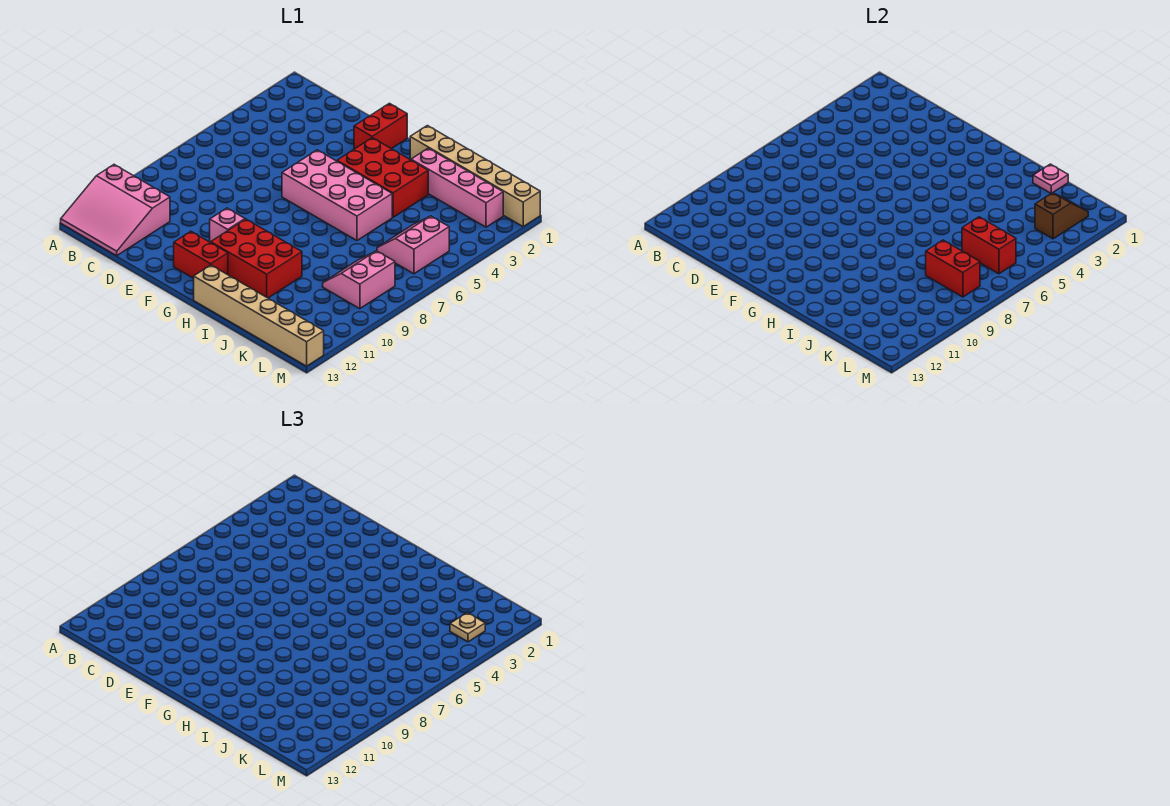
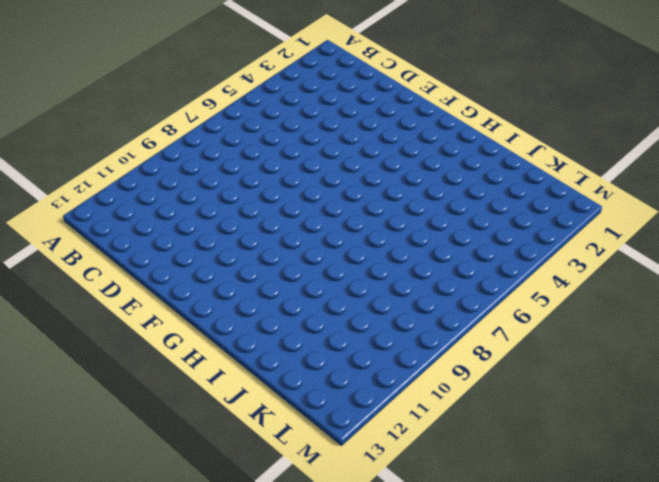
none -> pink 3x3 slope [61,165,170,256]
none -> red 1x2 brick [354,103,407,149]
none -> pink 2x4 brick [282,150,392,240]

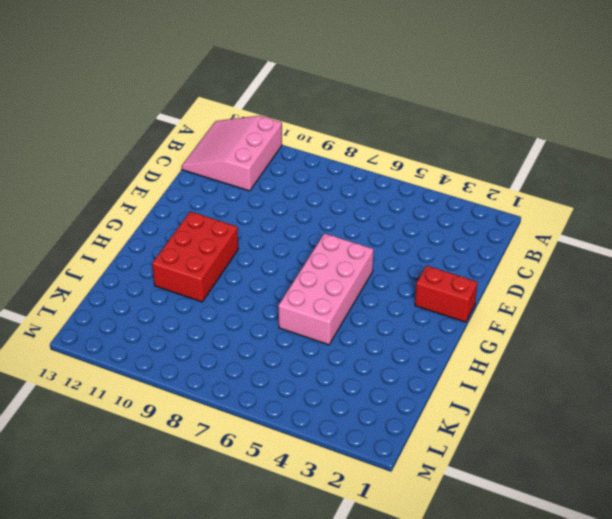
none -> pink 1x1 brick [210,208,245,243]
none -> red 1x2 brick [174,231,228,278]
none -> red 2x3 brick [337,138,428,217]

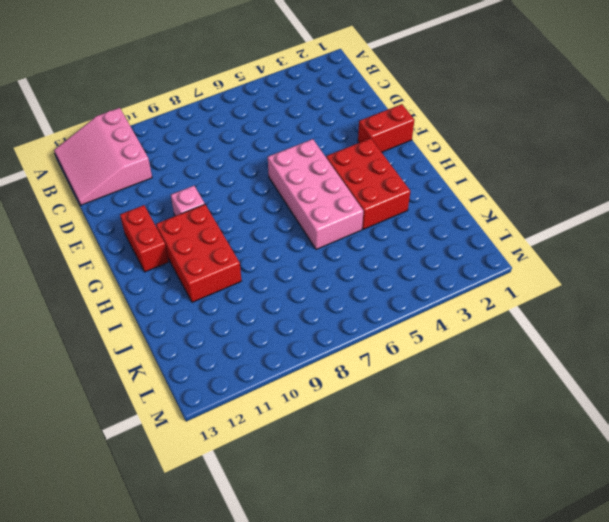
none -> tan 1x6 brick [410,126,540,227]
none -> tan 1x6 brick [194,265,324,366]
none -> pink 1x4 brick [411,148,503,227]

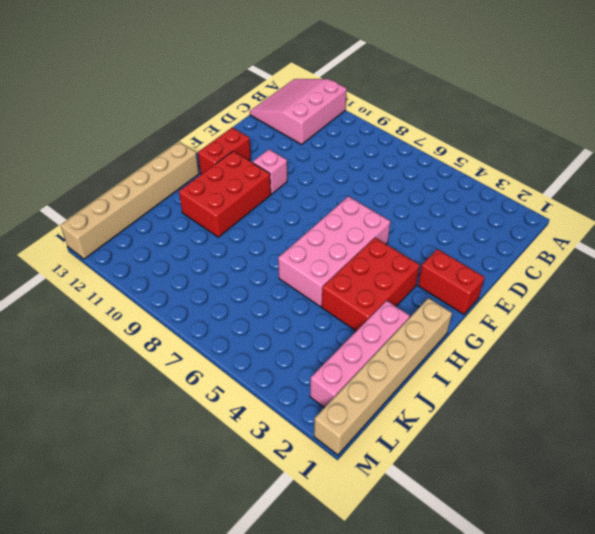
none -> pink 2x2 slope [377,216,449,274]
none -> pink 2x2 slope [323,251,395,309]
none -> pink 1x1 plate [1033,164,1068,193]

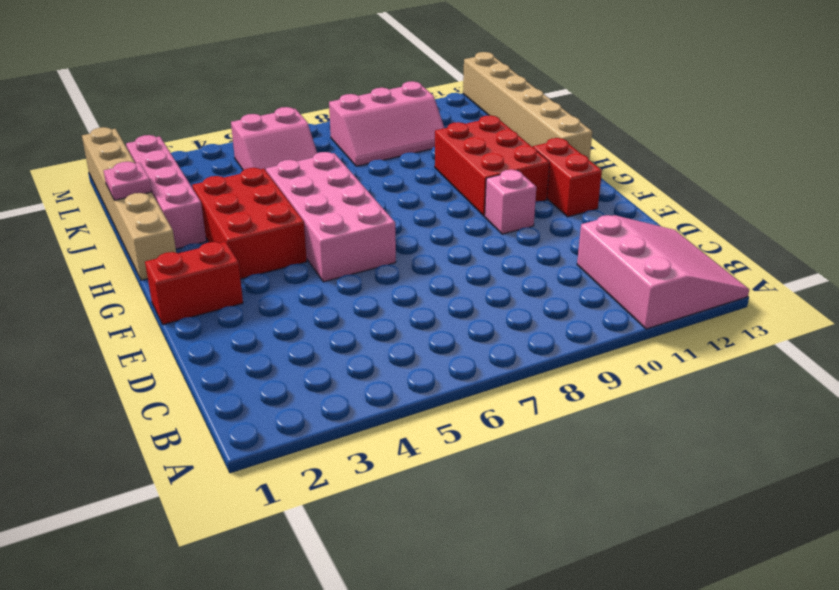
pink 2x3 slope [329,81,444,166] -> pink 2x2 slope [323,251,395,309]
none -> red 1x2 brick [962,217,1016,274]
none -> red 1x2 brick [926,240,980,297]
none -> brown 1x2 slope [1035,193,1088,239]

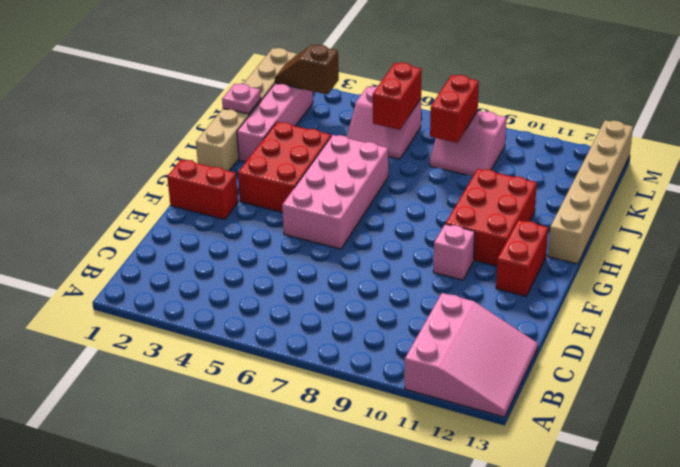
none -> tan 1x1 plate [450,613,485,642]

